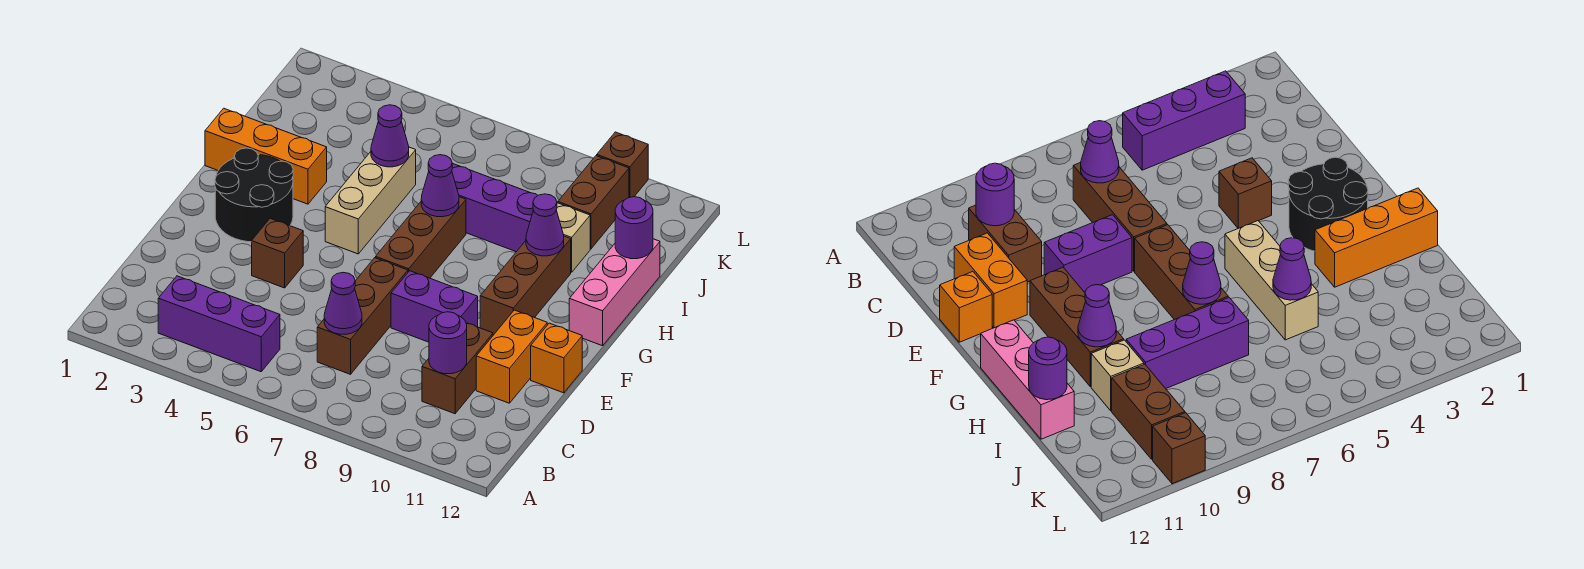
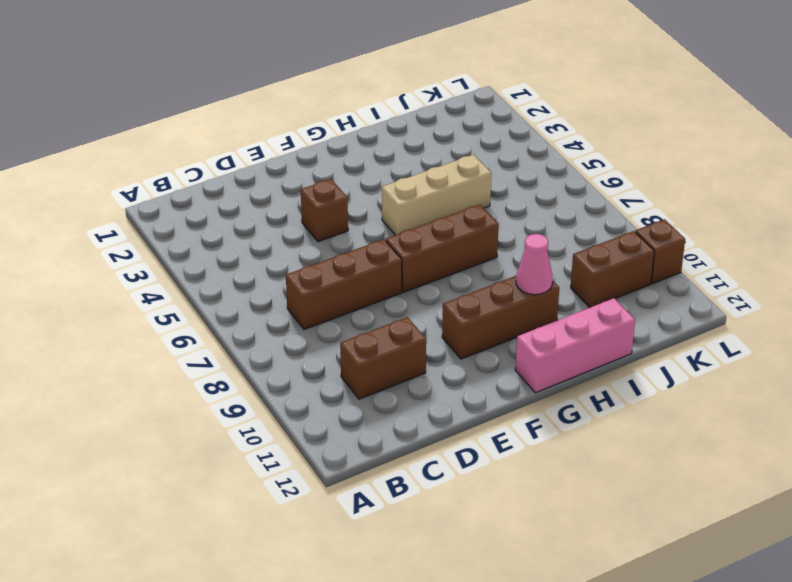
pink 1x1 cone [516,234,553,295] -> purple 1x1 cone [526,194,564,256]
none -> purple 1x3 brick [158,276,280,372]
none -> orange 1x2 brick [476,310,547,403]
none -> purple 1x2 brick [391,271,478,342]

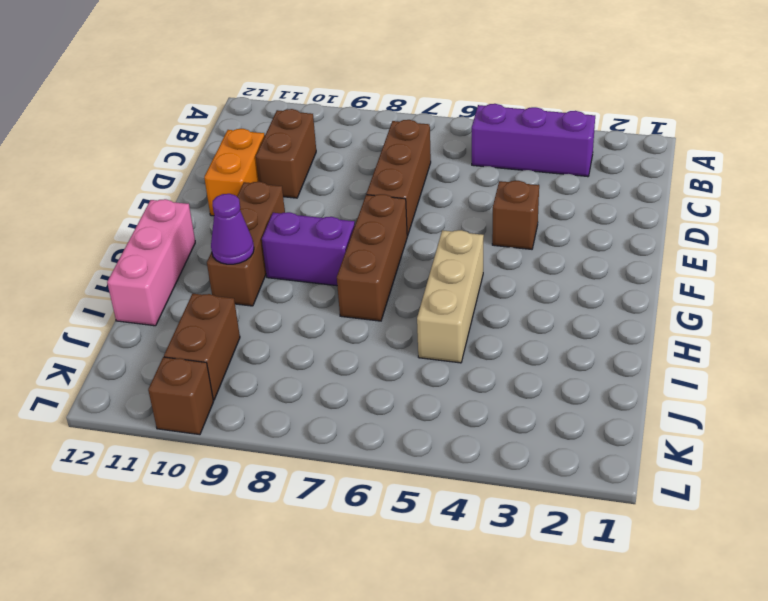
purple 1x2 brick [262,212,355,286] -> purple 1x2 brick moved to [391,271,478,342]
none -> orange 1x1 brick [531,323,582,393]
none -> black 2x2 round brick [215,148,293,242]
none -> orange 1x3 brick [205,108,327,204]

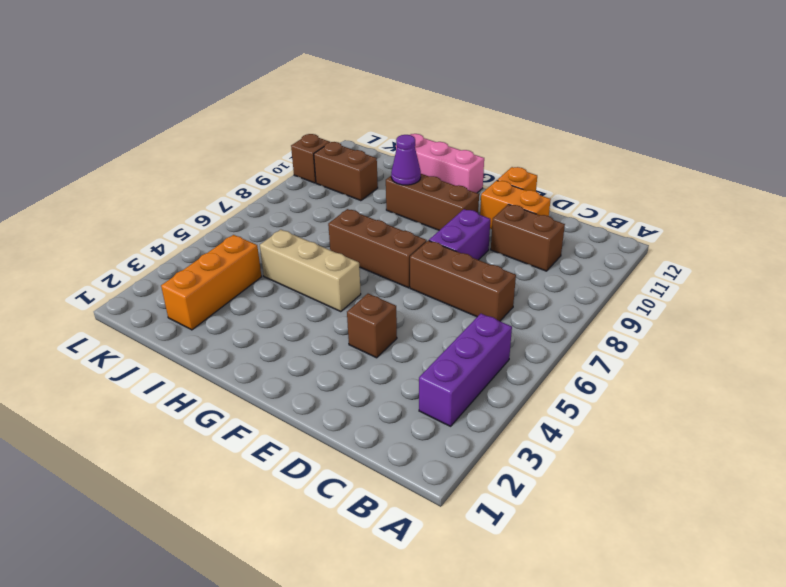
orange 1x3 brick [161,235,262,330] -> orange 1x3 brick moved to [205,108,327,204]
none -> black 2x2 round brick [215,148,293,242]
none -> purple 1x3 brick [452,163,538,252]
none -> tan 1x1 brick [557,203,590,272]

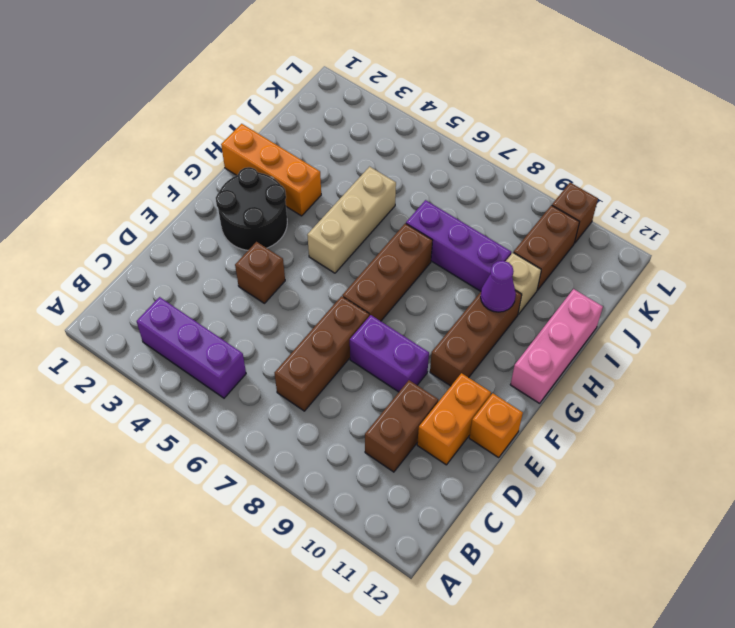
none -> purple 1x1 cone [324,273,362,334]
none -> purple 1x1 round brick [429,312,467,374]
none -> purple 1x1 cone [421,155,459,217]

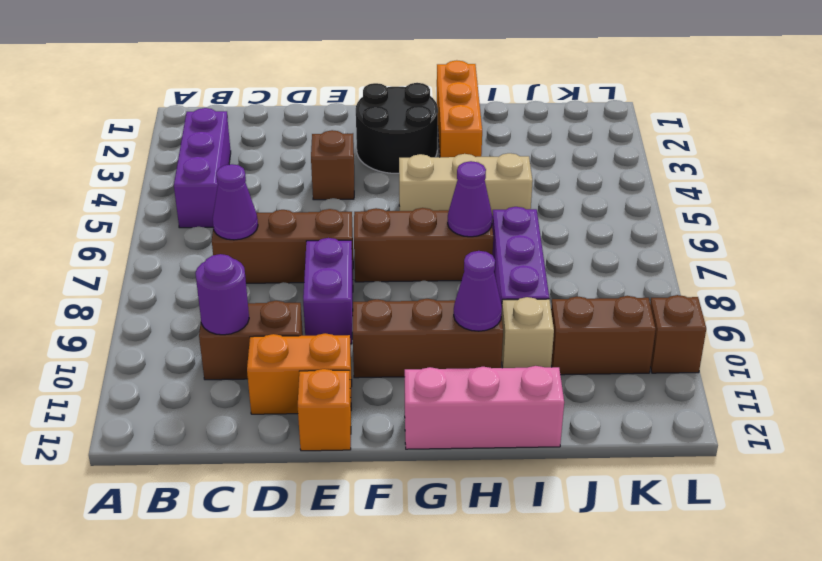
none -> purple 1x1 cone [371,105,409,167]
none -> purple 1x1 round brick [615,197,653,259]

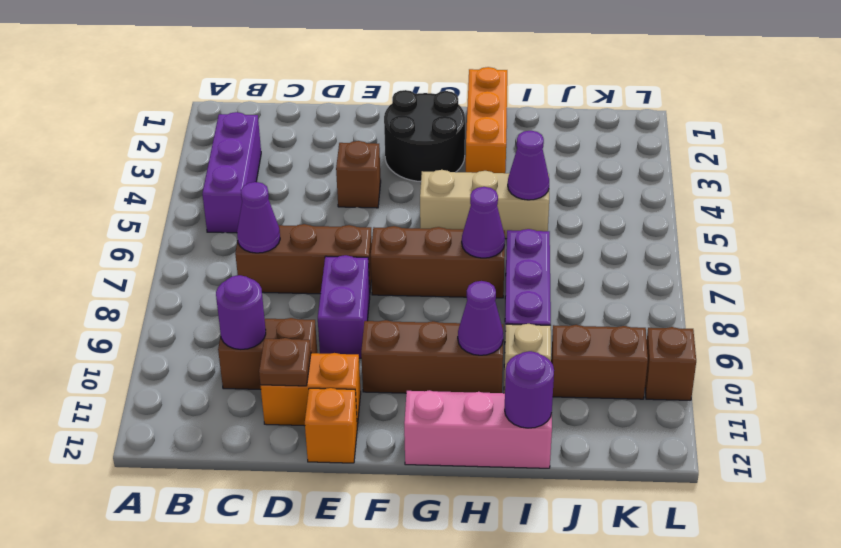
brown 1x1 plate [259,338,311,386] -> none

